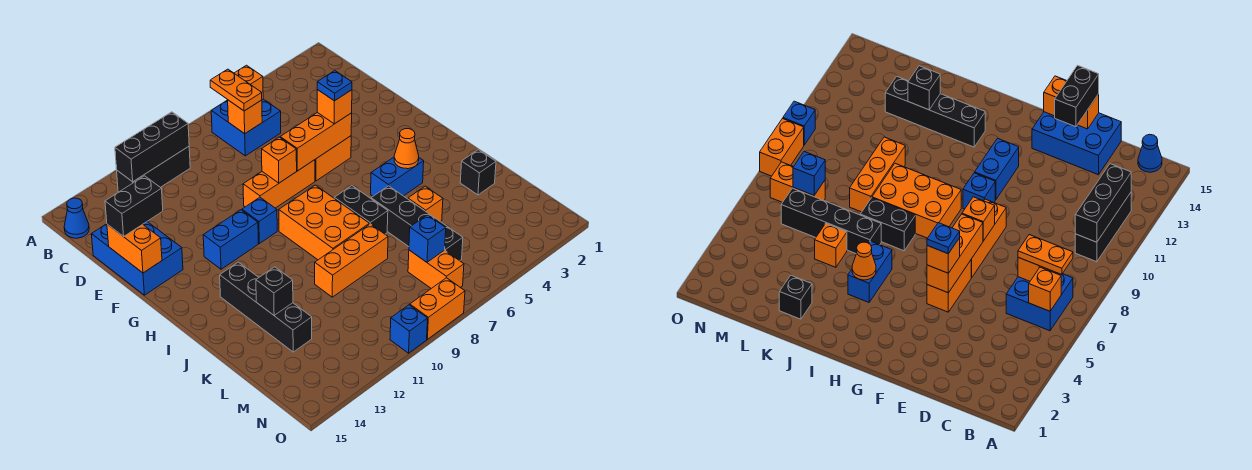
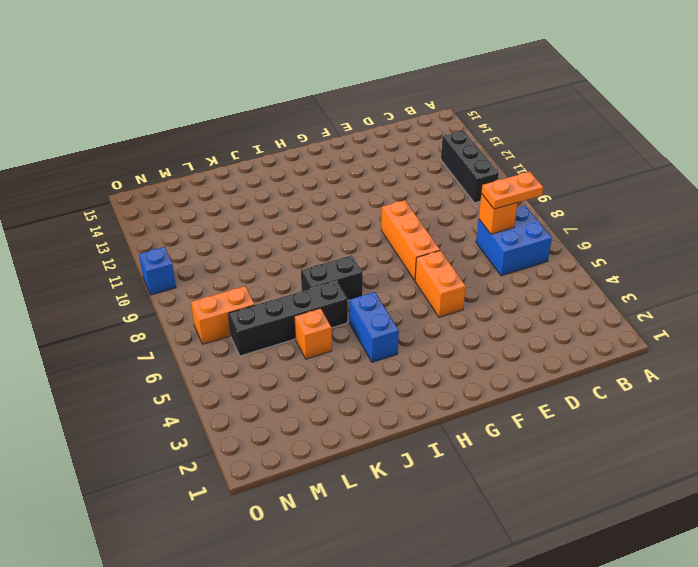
none -> blue 1x1 cone [64,198,89,238]
none -> blue 2x3 brick [91,222,183,295]
none -> blue 1x1 brick [242,197,277,243]
none -> blue 1x2 brick [203,210,258,269]

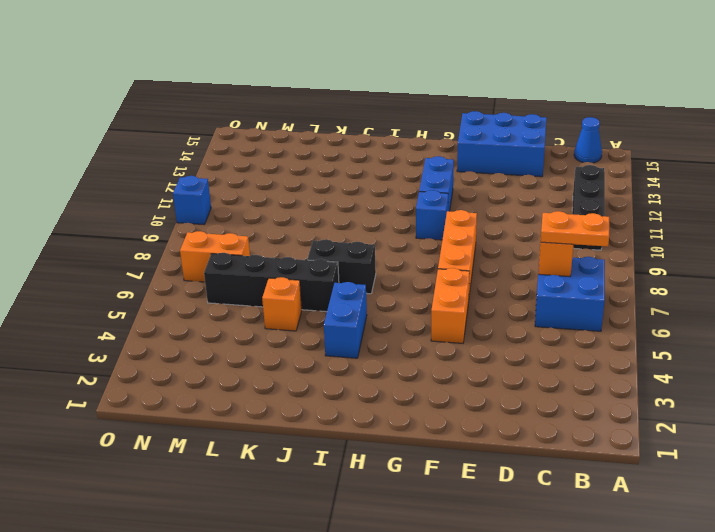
none -> orange 2x3 brick [279,185,369,260]
none -> black 1x4 brick [220,262,312,352]
none -> black 1x1 brick [460,150,496,195]
none -> orange 1x3 brick [315,224,388,297]

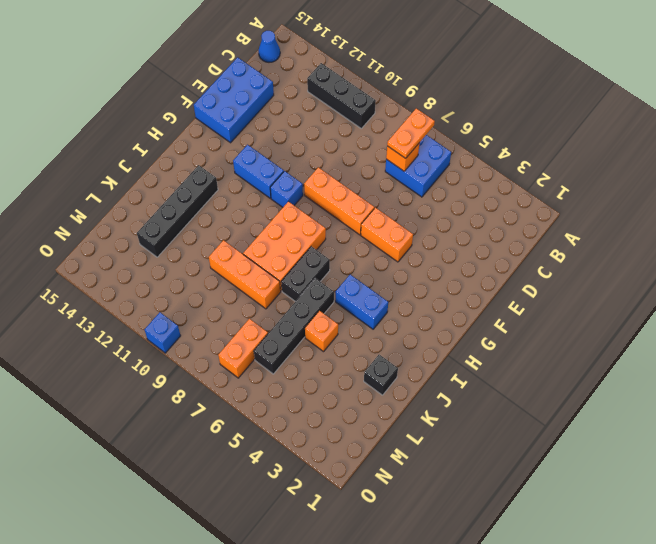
none -> orange 1x2 brick [410,278,465,339]
none -> orange 1x1 brick [234,65,263,99]
none -> black 1x3 brick [115,112,189,182]
none -> orange 1x2 brick [107,224,162,273]

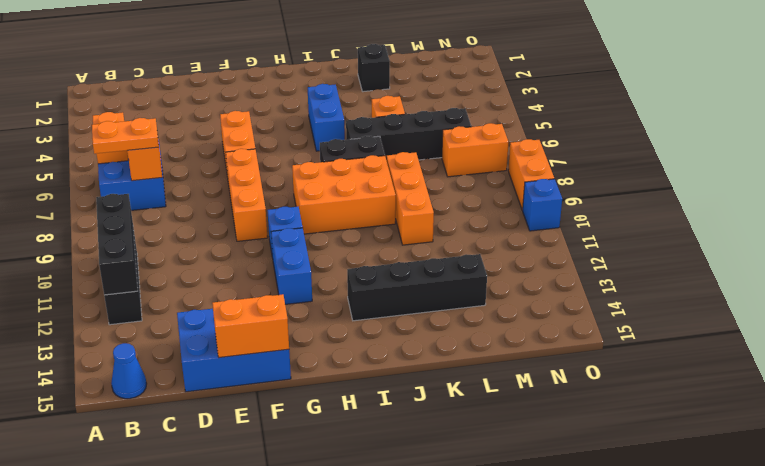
none -> orange 1x3 brick [280,113,352,171]
none -> orange 1x1 brick [262,137,297,183]
none -> orange 1x1 cone [394,129,419,169]
none -> black 1x1 brick [256,267,293,315]

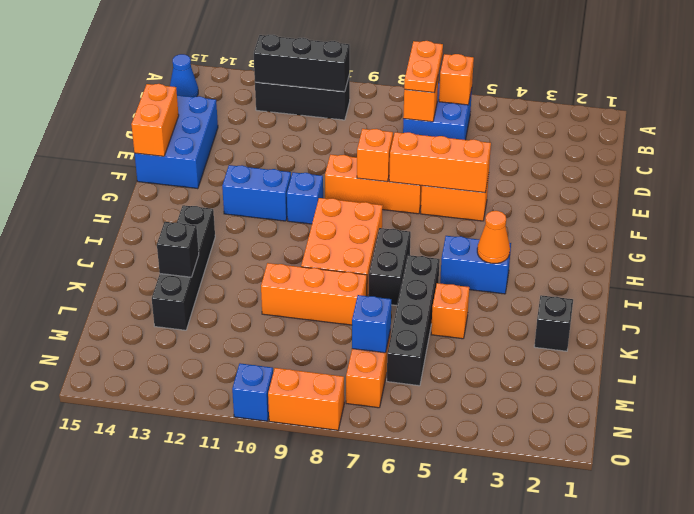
none -> black 1x2 brick [105,176,163,237]
none -> orange 1x1 brick [317,90,352,124]
none -> blue 1x1 plate [317,71,352,101]

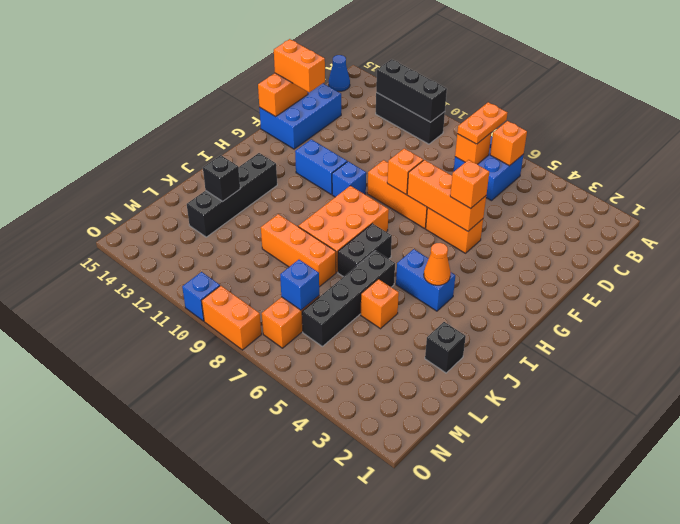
orange 1x2 brick [274,39,325,92] -> black 1x2 brick [105,176,163,237]
none -> blue 1x1 plate [317,71,352,101]

